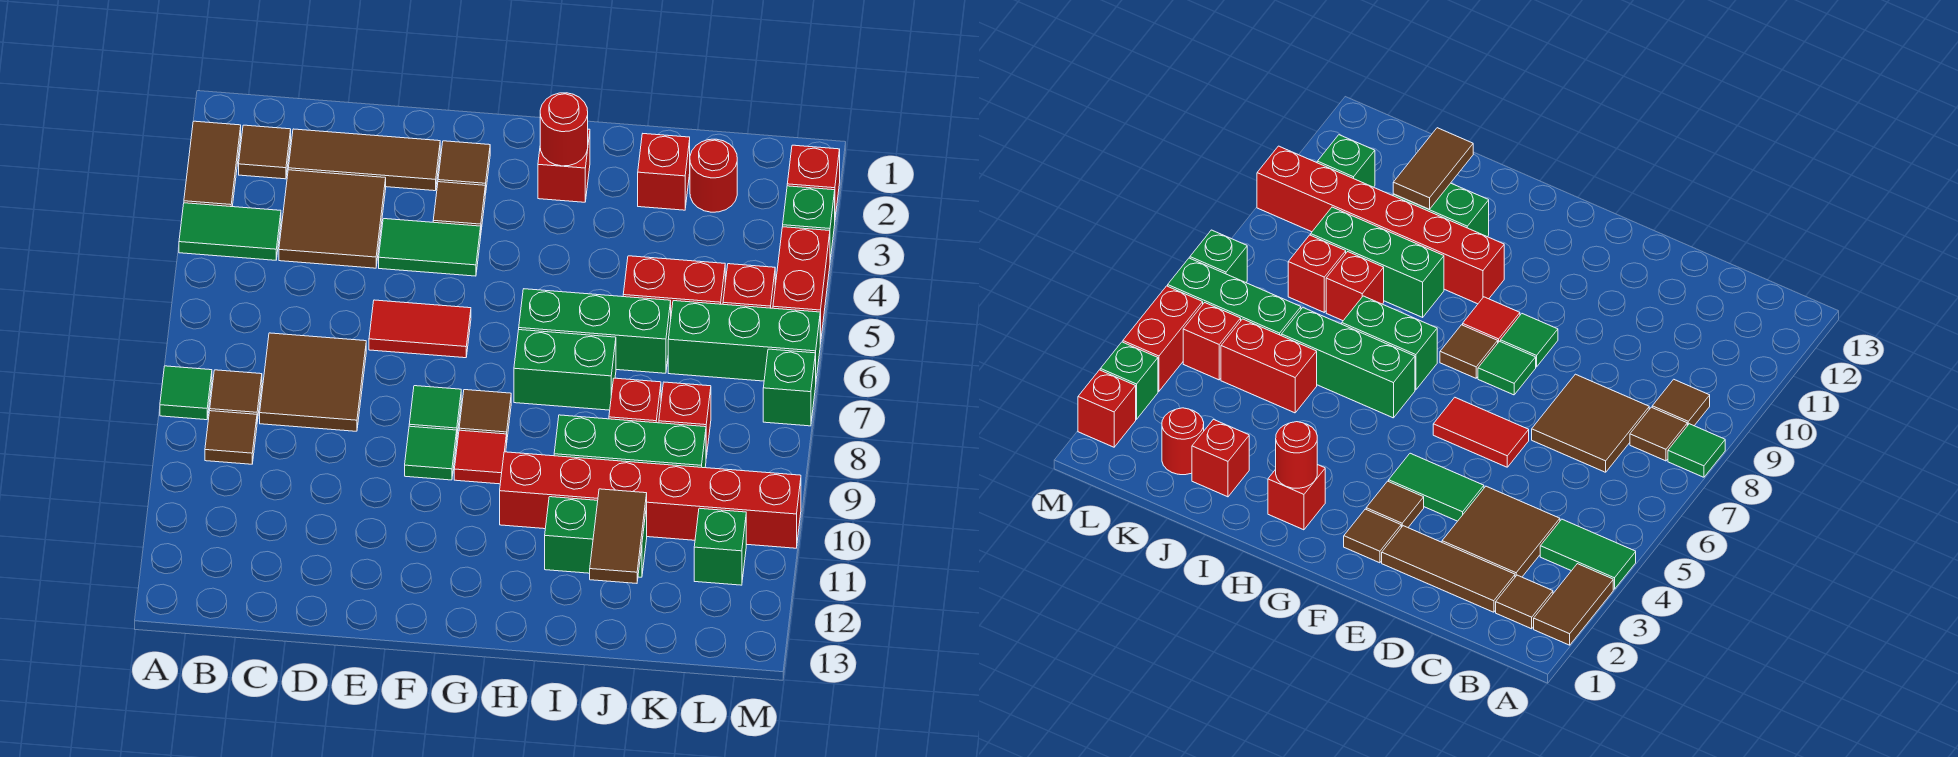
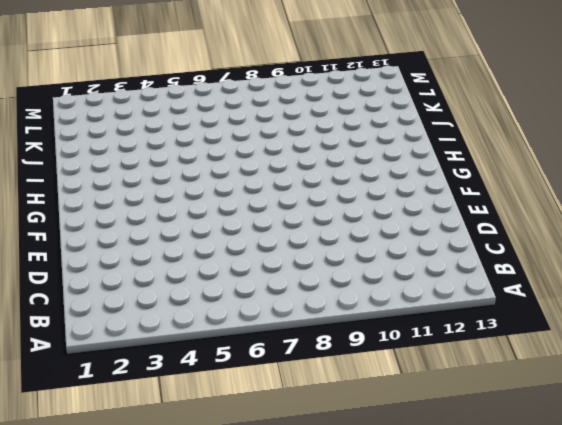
none -> brown 1x2 tile [184,121,241,207]
none -> green 1x2 tile [179,203,281,260]
none -> green 1x1 tile [160,366,212,420]
none -> brown 1x1 tile [239,125,291,179]

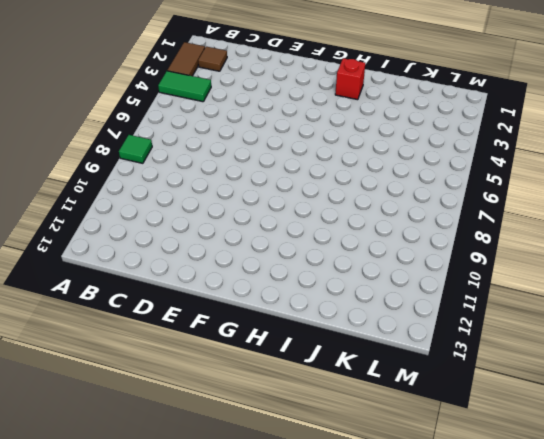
none -> brown 1x1 tile [210,370,262,421]
none -> brown 1x1 tile [205,411,257,464]
none -> brown 1x3 tile [288,129,440,191]
none -> brown 2x2 tile [279,170,386,268]

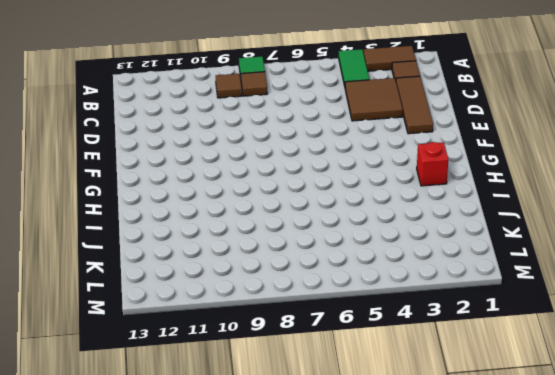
none -> brown 2x2 tile [260,333,366,431]
none -> green 1x2 tile [379,219,481,276]
none -> red 1x2 tile [369,300,471,358]
none -> brown 1x1 tile [438,141,490,194]

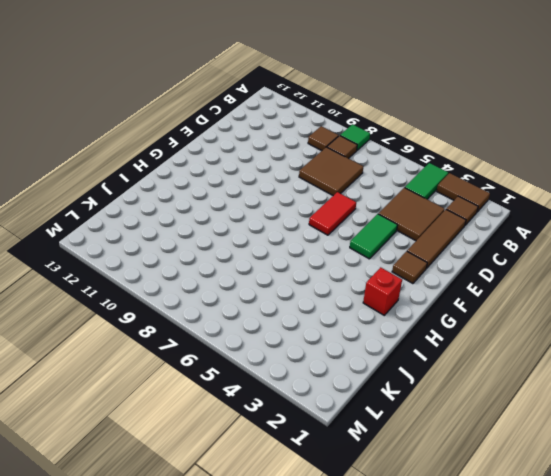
none -> brown 1x1 tile [433,182,485,230]
none -> green 1x1 tile [409,386,461,434]
none -> green 1x1 tile [405,426,457,480]
none -> brown 1x1 tile [459,390,511,437]

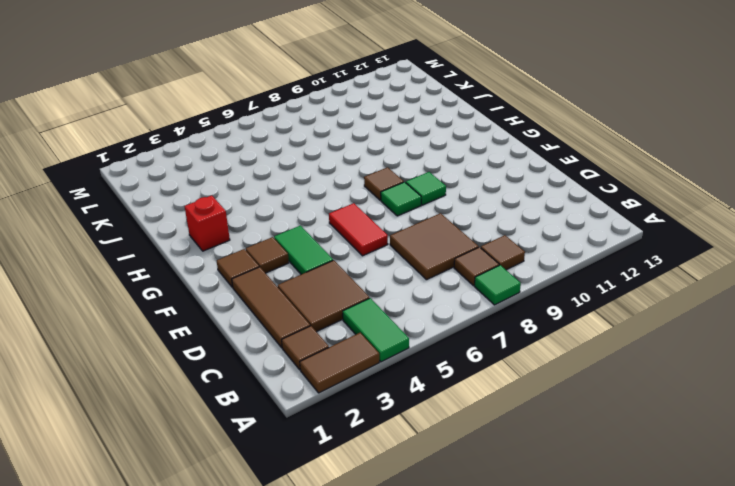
none -> red 1x1 tile [454,430,507,484]
none -> green 1x3 brick [519,289,671,373]
none -> green 1x2 brick [514,330,616,410]
none -> red 1x6 brick [500,452,801,548]

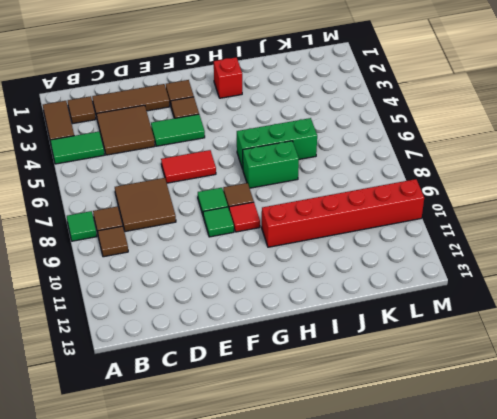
none -> green 1x3 brick [554,415,706,468]
none -> green 1x2 brick [545,497,647,577]
none -> red 1x1 brick [638,134,690,210]
none -> red 1x2 brick [623,256,725,313]

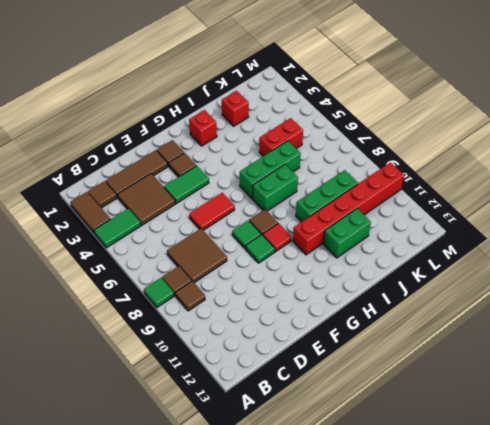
none -> red 1x1 brick [609,378,661,423]
none -> red 1x1 round brick [690,139,737,212]
none -> green 1x3 brick [668,301,820,381]
none -> red 1x1 brick [659,382,711,457]

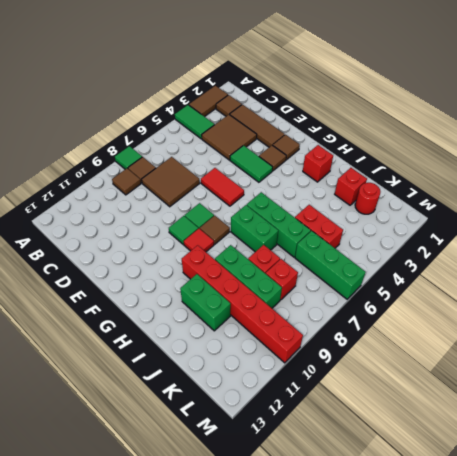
none -> red 1x1 brick [723,264,775,308]
none -> green 1x1 brick [694,508,746,585]
none -> red 1x1 brick [787,145,840,217]
none -> green 1x1 brick [783,186,835,260]

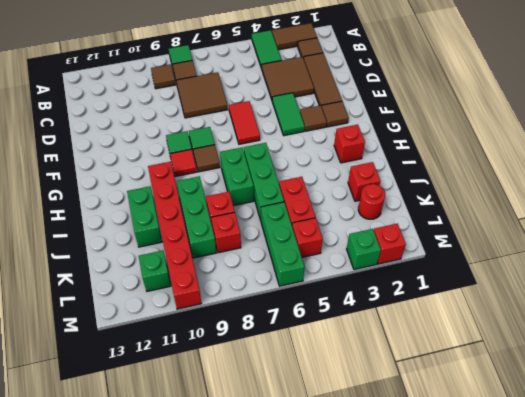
none -> red 1x2 brick [773,227,830,344]
none -> green 1x1 brick [763,349,816,426]
none -> red 1x1 round brick [540,93,588,166]
none -> brown 1x2 tile [590,489,647,583]

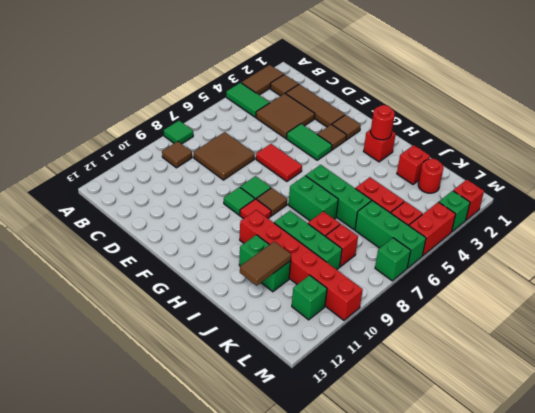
none -> brown 1x1 tile [210,370,262,421]

